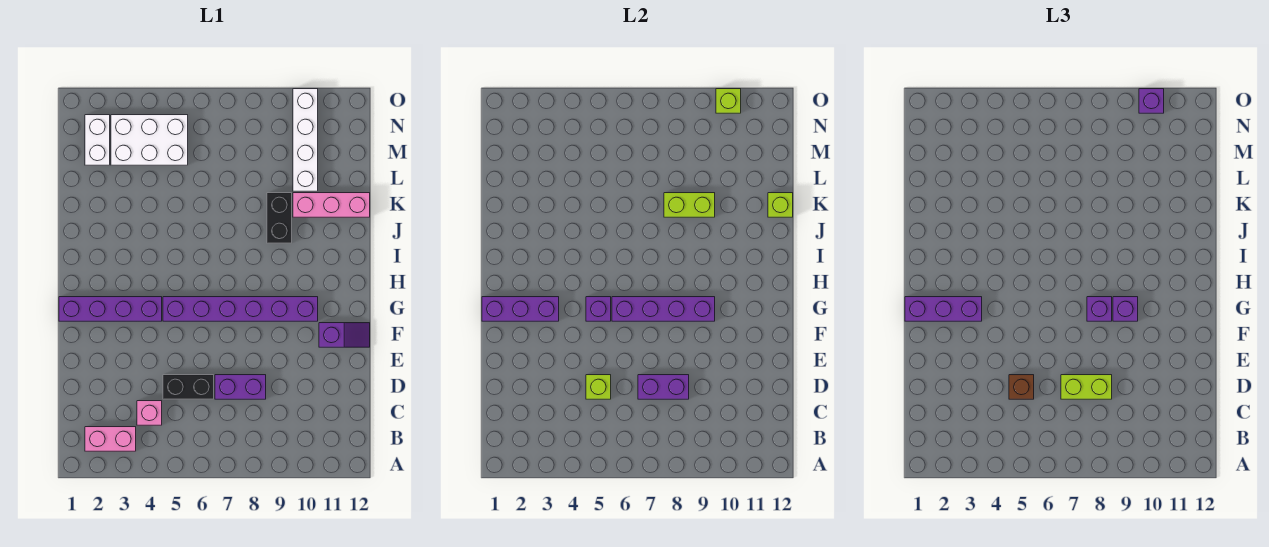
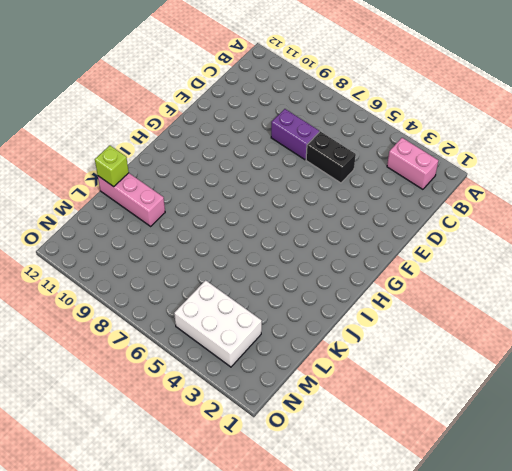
none -> pink 1x1 brick [137,401,162,425]
none -> purple 1x2 slope [319,323,370,347]
none -> purple 1x4 brick [59,297,162,321]

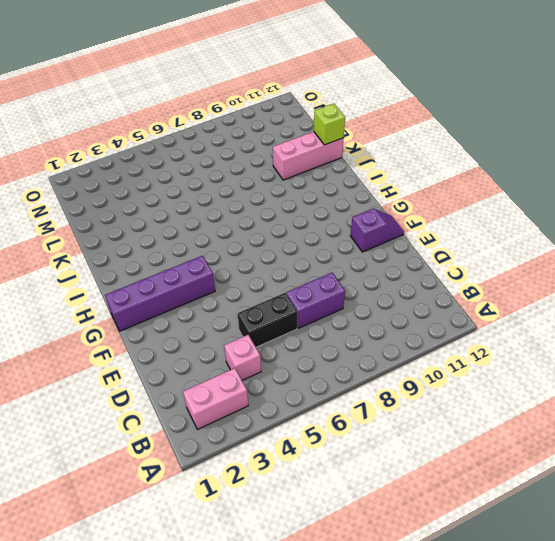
none -> purple 1x6 brick [163,297,318,321]
none -> black 1x2 brick [267,193,292,243]
none -> white 1x4 brick [293,89,318,191]

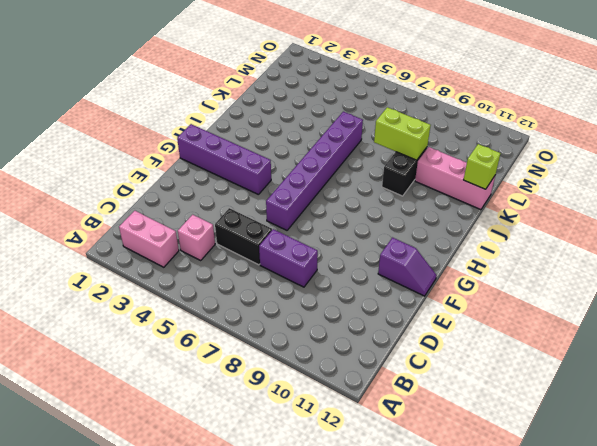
purple 1x6 brick [266,112,363,230] -> purple 1x6 brick turned to [163,297,318,321]
none -> white 1x4 brick [293,89,318,191]
none -> white 1x2 brick [85,115,110,165]
none -> white 2x3 brick [111,115,188,165]

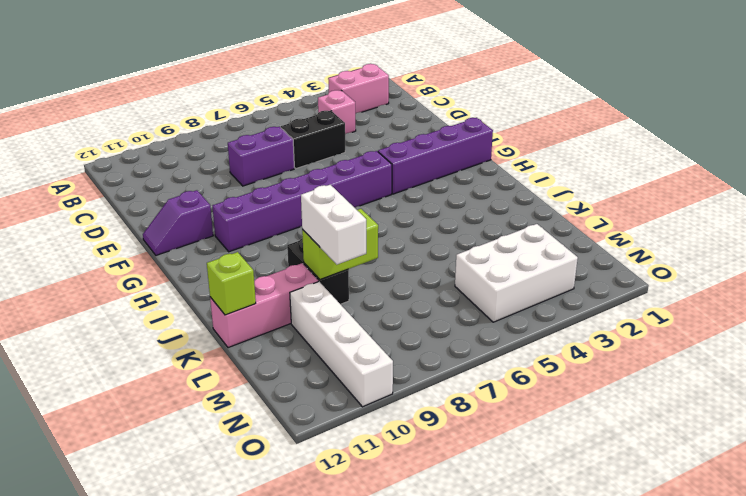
white 1x2 brick [301,185,366,264] -> white 1x2 brick moved to [85,115,110,165]
none -> lime 1x1 brick [586,375,611,399]
none -> purple 1x2 brick [638,375,689,399]
none -> purple 1x3 brick [482,297,559,321]

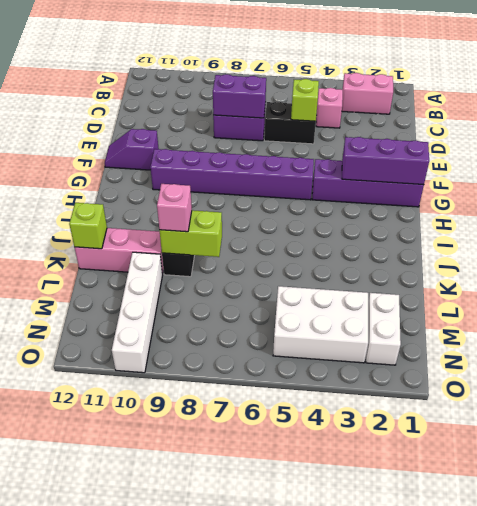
pink 1x1 brick [157,184,192,232] -> none
none -> purple 1x1 brick [586,297,611,321]
none -> purple 1x4 brick [612,297,715,321]
none -> lime 1x1 brick [716,89,741,113]

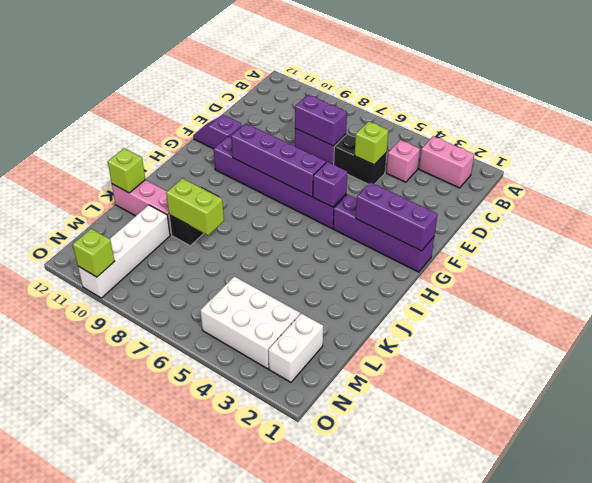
none -> brown 1x1 brick [1009,375,1034,399]
none -> lime 1x2 brick [1061,375,1112,399]
none -> purple 1x3 brick [905,297,982,321]

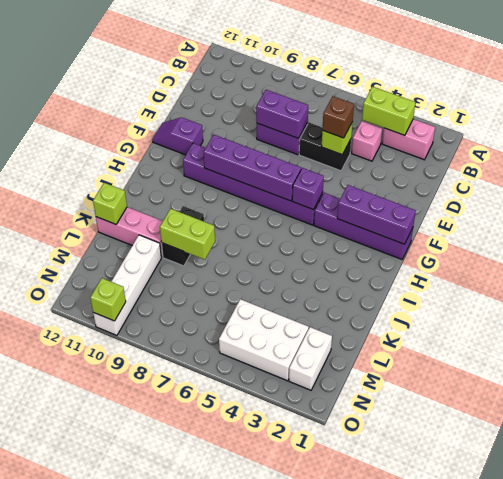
lime 1x2 brick [362,87,415,136] -> lime 1x2 brick moved to [1061,375,1112,399]
none -> purple 1x3 brick [905,297,982,321]
none -> purple 1x1 brick [1087,297,1112,321]
none -> purple 1x1 brick [1113,297,1138,321]

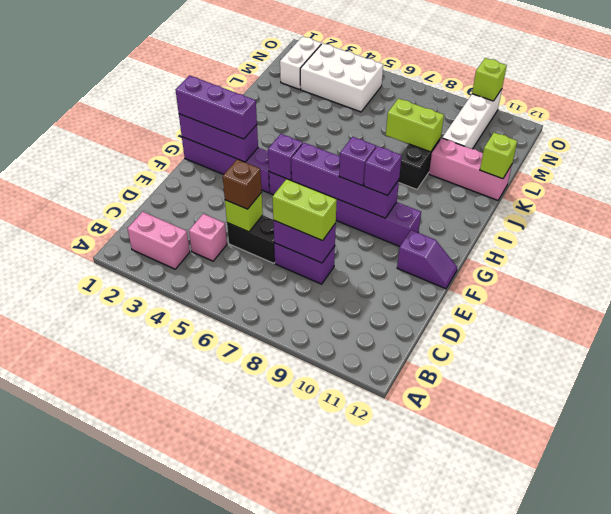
none -> purple 1x1 brick [1139,89,1164,113]

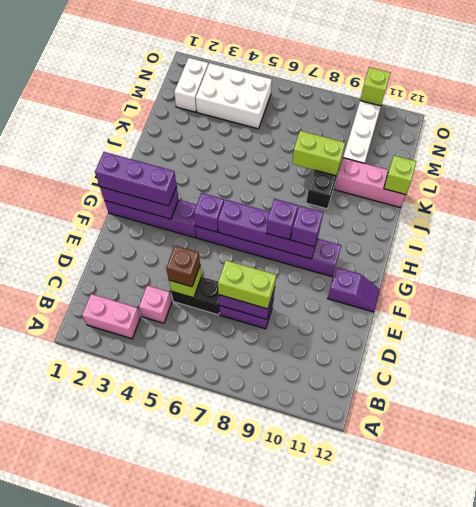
none -> purple 1x1 brick [1139,89,1164,113]

